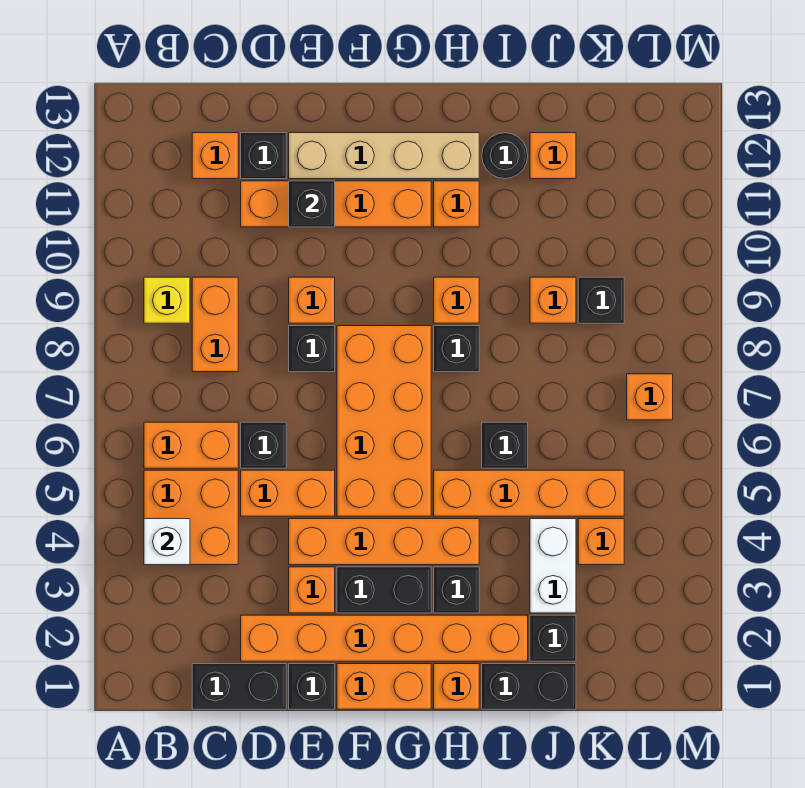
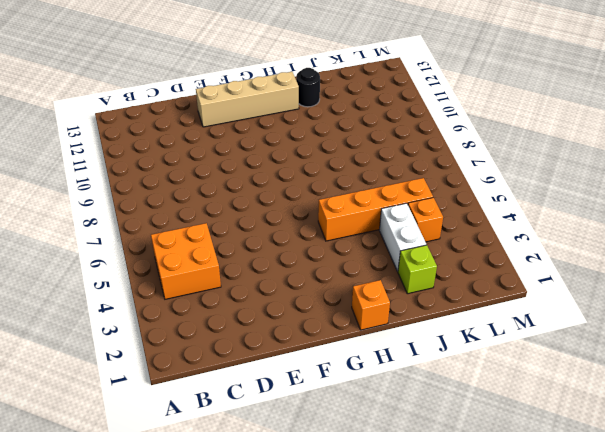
lime 1x1 brick [398,245,437,294] -> black 1x1 brick [530,615,576,661]
none -> orange 1x2 brick [144,422,238,468]
none -> yellow 1x1 brick [144,277,190,323]
none -> black 1x2 brick [192,664,286,709]
none -> orange 1x2 brick [192,277,238,372]

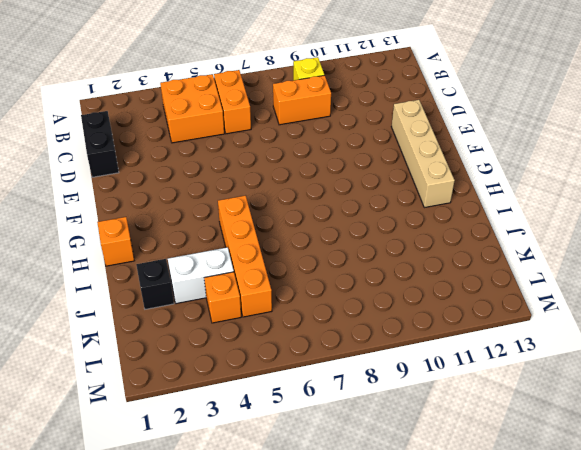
none -> orange 1x1 brick [192,133,238,179]
none -> orange 1x6 brick [241,615,528,661]
none -> orange 1x2 brick [241,470,335,516]
none -> black 1x1 brick [241,422,286,468]

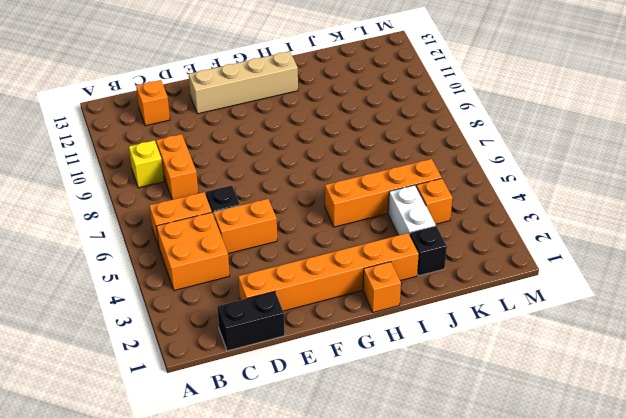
none -> orange 1x4 brick [241,181,431,227]
none -> black 1x1 brick [241,133,286,179]
none -> black 1x1 brick [289,664,335,709]
none -> orange 1x1 brick [289,567,335,613]

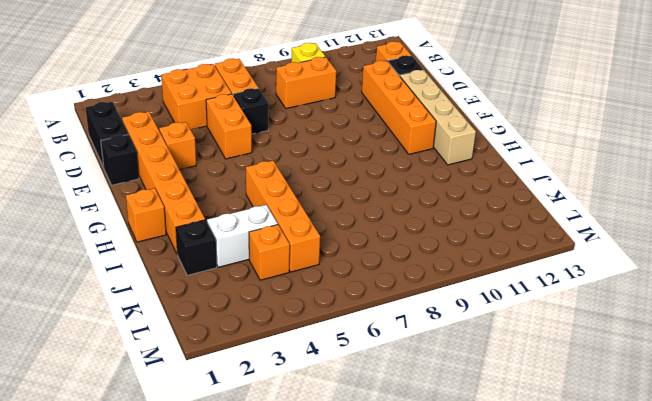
none -> orange 1x4 brick [289,519,479,565]
none -> black 1x1 brick [289,326,335,372]
none -> orange 1x1 brick [289,277,335,323]
none -> orange 1x2 brick [337,664,431,709]

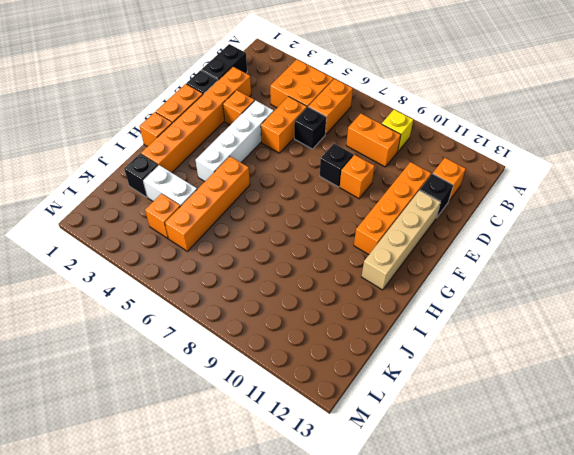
white 1x4 brick [196,100,274,181] -> orange 1x4 brick [289,519,479,565]
none -> black 1x2 brick [337,567,431,613]
none -> orange 2x4 brick [337,326,431,516]
none -> black 1x1 brick [434,567,479,613]
none -> black 1x1 brick [434,326,479,372]

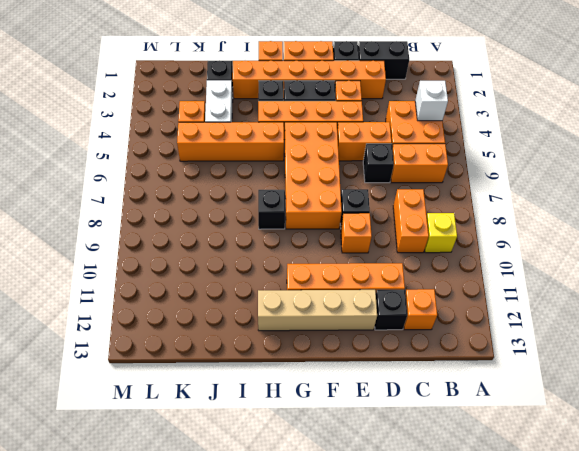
none -> orange 1x1 brick [434,277,479,323]
none -> orange 1x1 brick [434,181,479,227]
none -> black 1x2 brick [482,664,576,709]
none -> black 1x1 brick [482,422,528,468]

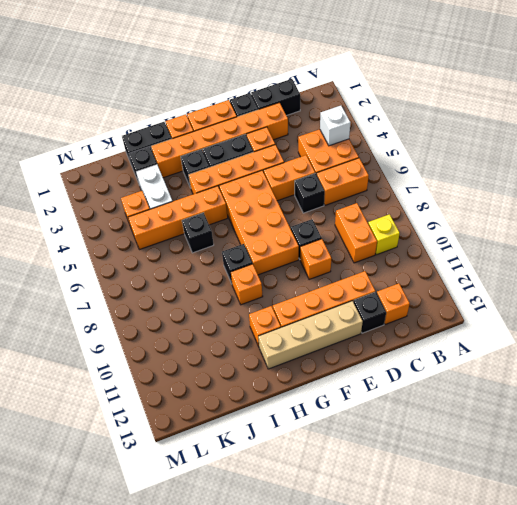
none -> black 1x1 round brick [482,133,528,179]
none -> orange 1x1 brick [530,277,576,323]
none -> orange 1x1 brick [530,133,576,179]
none -> black 1x1 brick [578,277,624,323]

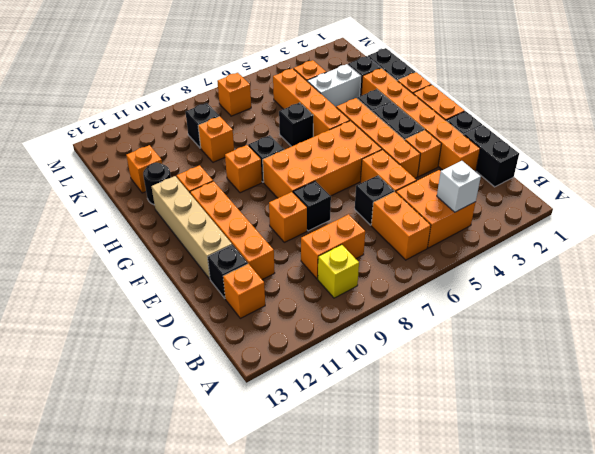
none -> black 1x1 brick [289,181,335,227]

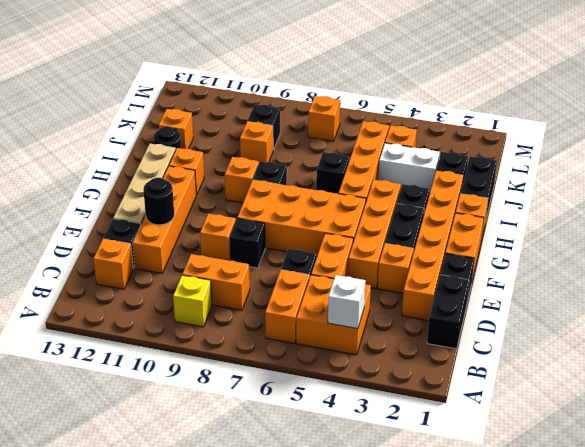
black 1x1 round brick [143,178,174,225] -> black 1x1 brick [289,181,335,227]

